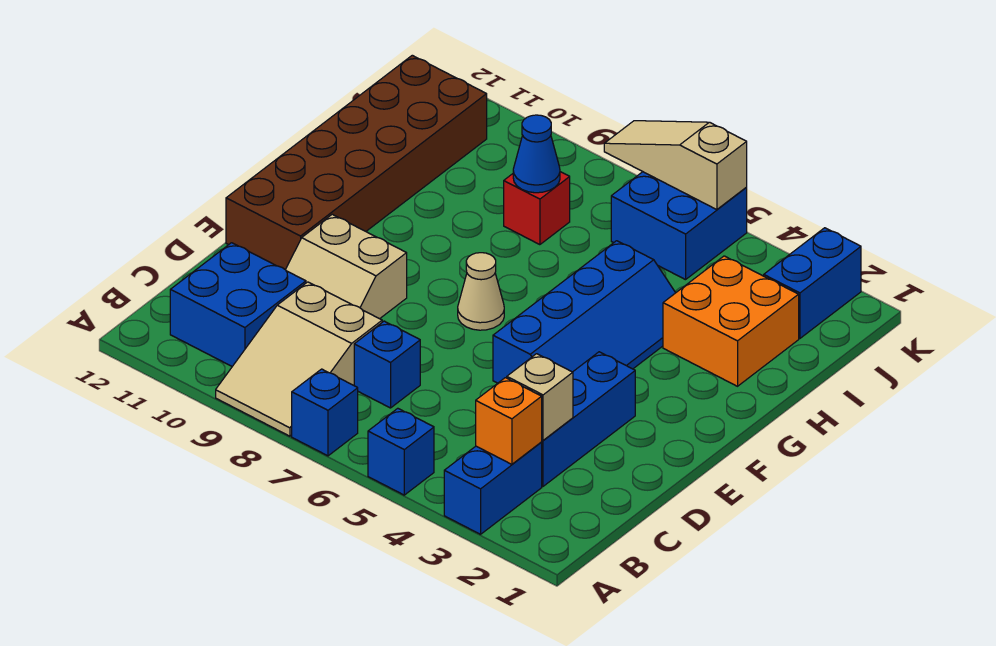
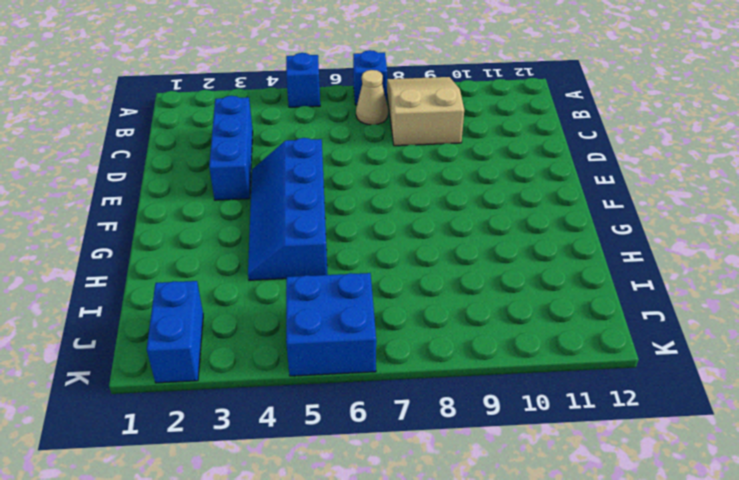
tan 1x1 cone [356,70,388,125] -> tan 1x1 cone moved to [458,253,504,330]
none -> blue 1x2 brick [444,443,542,534]
none -> blue 2x2 brick [170,243,306,366]
none -> blue 1x1 brick [354,321,420,408]

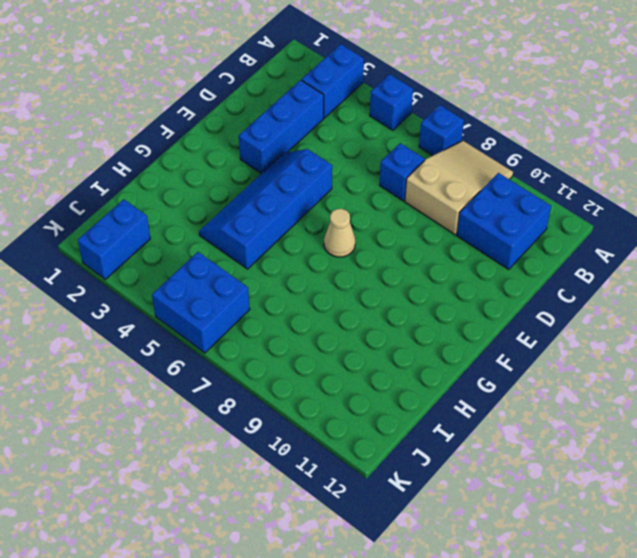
none -> tan 2x2 slope [286,214,407,319]
none -> brown 2x6 brick [226,55,487,270]
none -> orange 2x2 brick [663,256,799,386]

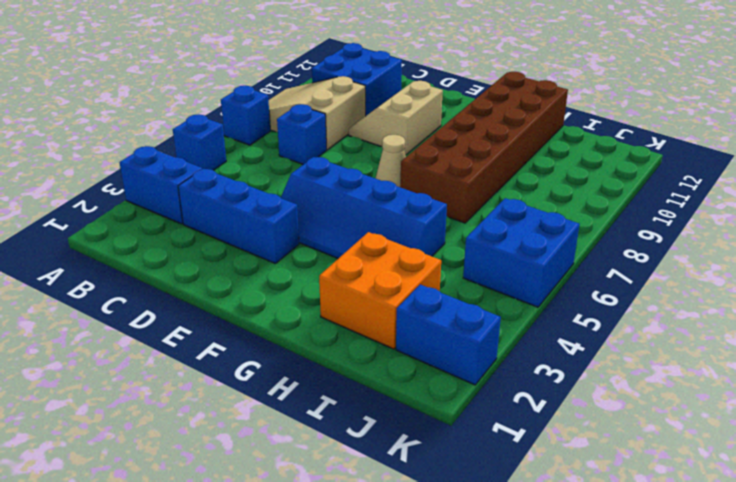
brown 2x6 brick [400,72,568,223] -> brown 2x6 brick turned to [226,55,487,270]
none -> red 1x1 brick [504,172,570,245]
none -> orange 1x1 brick [476,378,542,464]
none -> tan 1x1 brick [507,354,573,440]

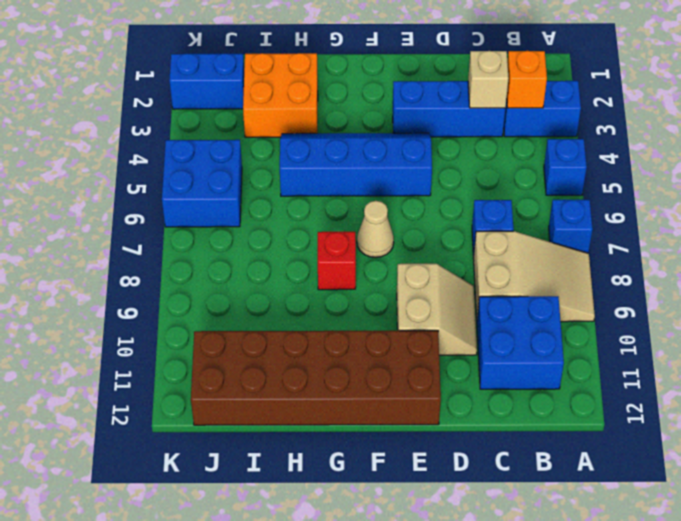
red 1x1 brick [318,232,356,290] -> red 1x1 brick moved to [504,172,570,245]
none -> blue 1x1 cone [513,115,560,193]
none -> tan 1x3 slope [604,121,747,210]

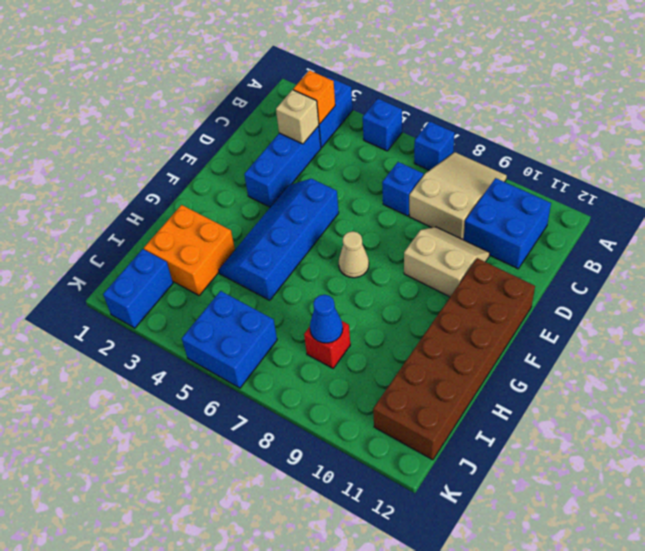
none -> tan 1x3 slope [604,121,747,210]

